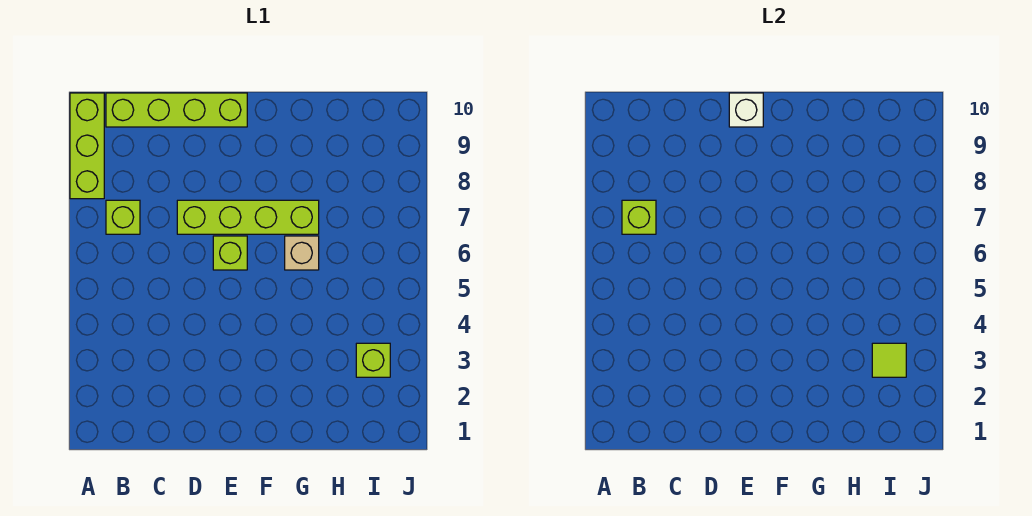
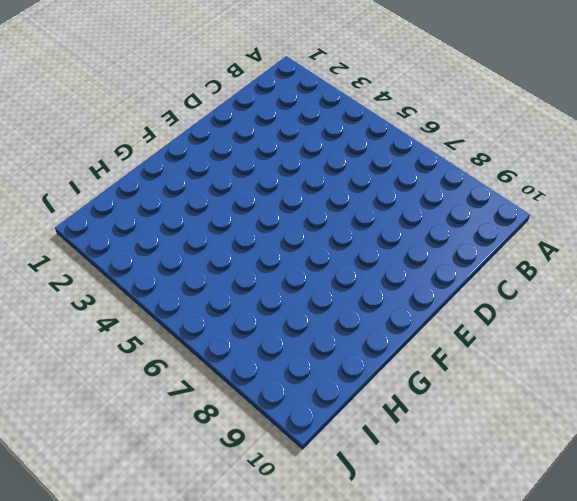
none -> lime 1x3 brick [70,93,104,199]
none -> lime 1x1 brick [106,200,140,234]

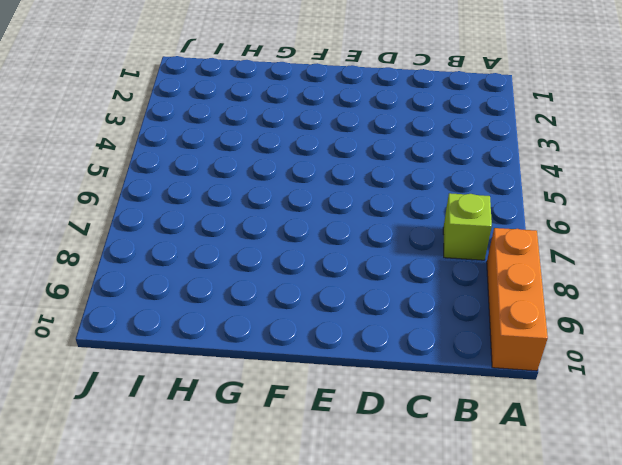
orange 1x3 brick [487,228,548,371] -> lime 1x3 brick [70,93,104,199]
none -> lime 1x4 brick [106,93,247,127]
none -> lime 1x4 brick [177,200,319,234]

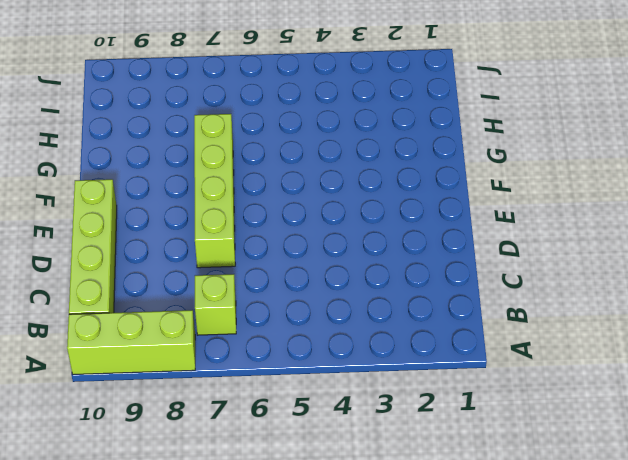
none -> lime 1x1 brick [213,236,247,270]
none -> tan 1x1 brick [285,236,319,270]

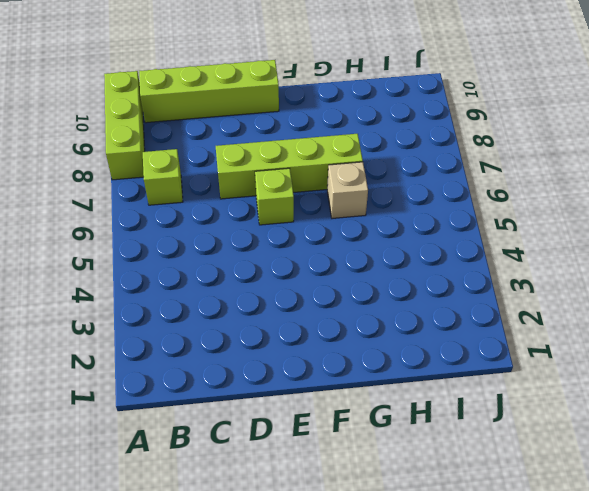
none -> lime 1x1 brick [356,343,390,377]
none -> lime 1x1 brick [622,200,656,234]

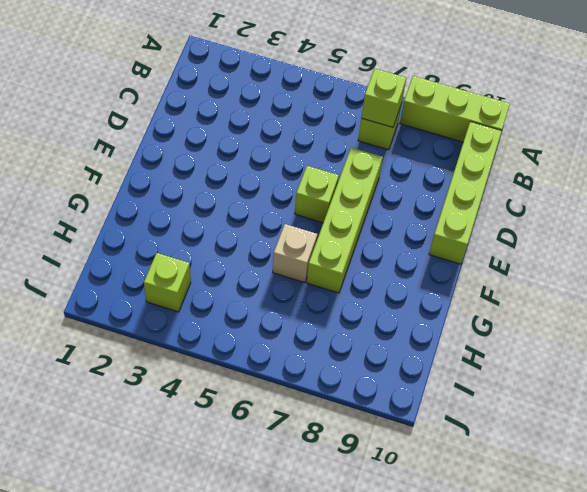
none -> white 1x1 brick [729,93,763,127]
none -> lime 1x1 tile [872,343,906,377]

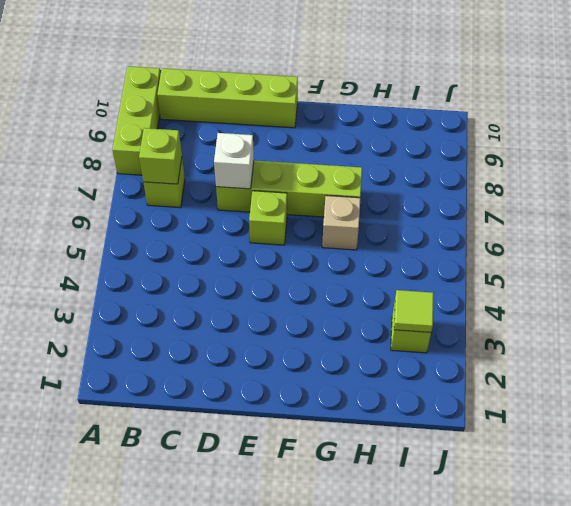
white 1x1 brick [214,133,254,189] -> white 1x1 brick moved to [729,93,763,127]

